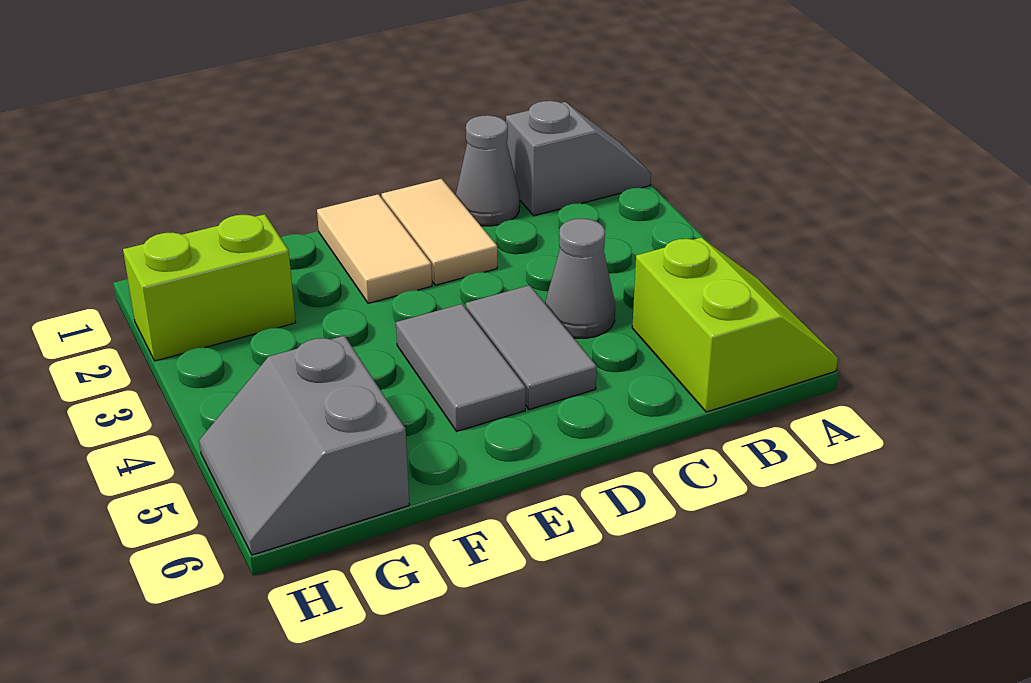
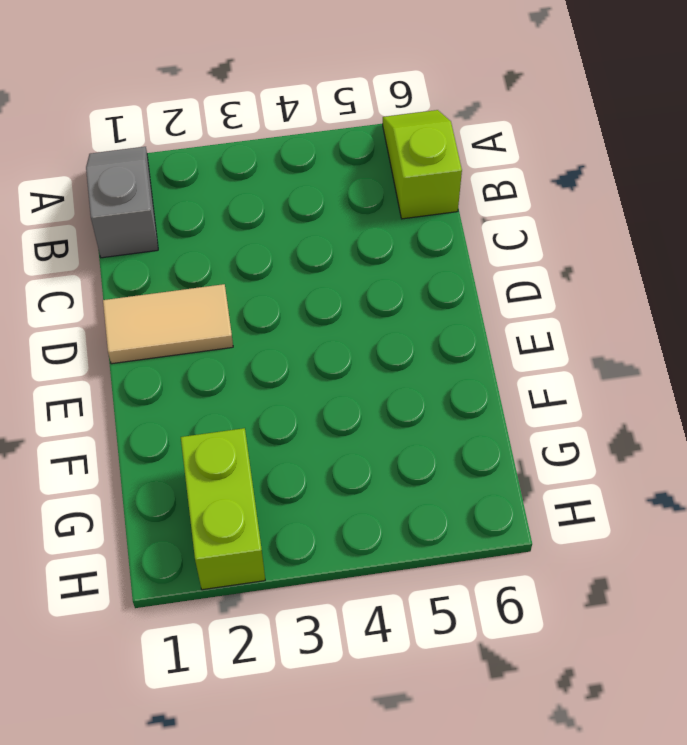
lime 1x2 slope [383,110,462,219] -> lime 2x2 slope [632,238,838,412]
none -> grey 1x1 cone [456,115,520,226]
none -> grey 1x1 cone [545,219,615,338]

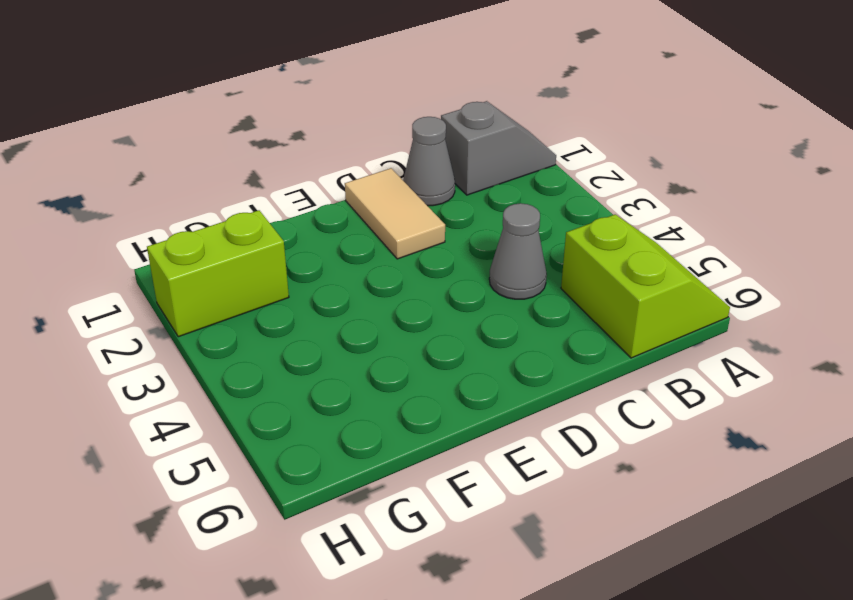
none -> grey 1x2 tile [466,285,597,410]
none -> tan 1x2 tile [317,194,432,303]

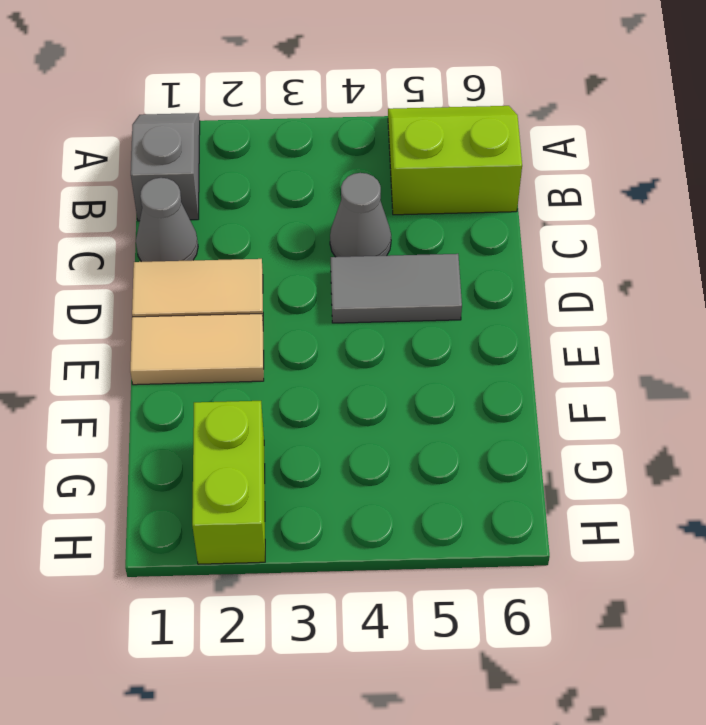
none -> grey 1x2 tile [396,304,526,431]
none -> grey 2x2 slope [199,336,409,555]

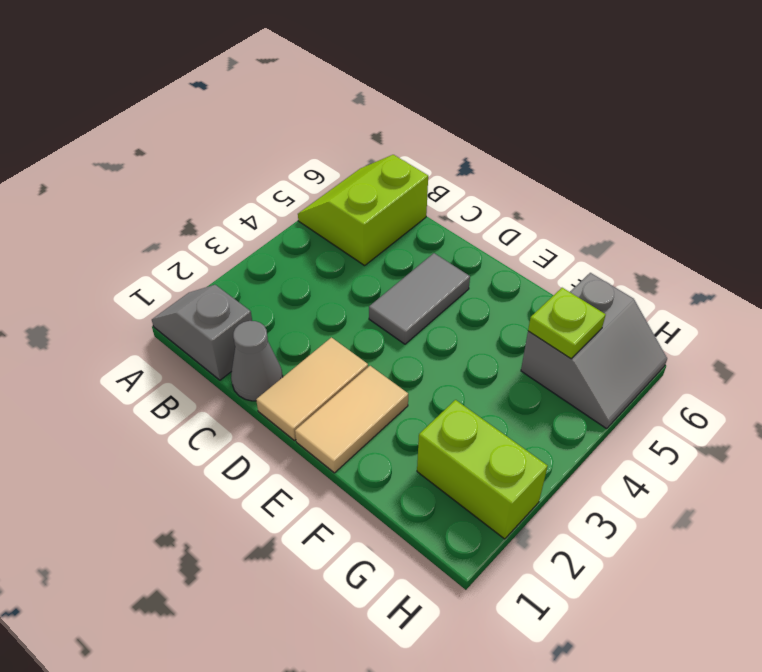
lime 1x1 plate [528,288,606,359] -> none
none -> grey 1x1 cone [545,219,615,338]
none -> grey 1x2 tile [396,304,526,431]

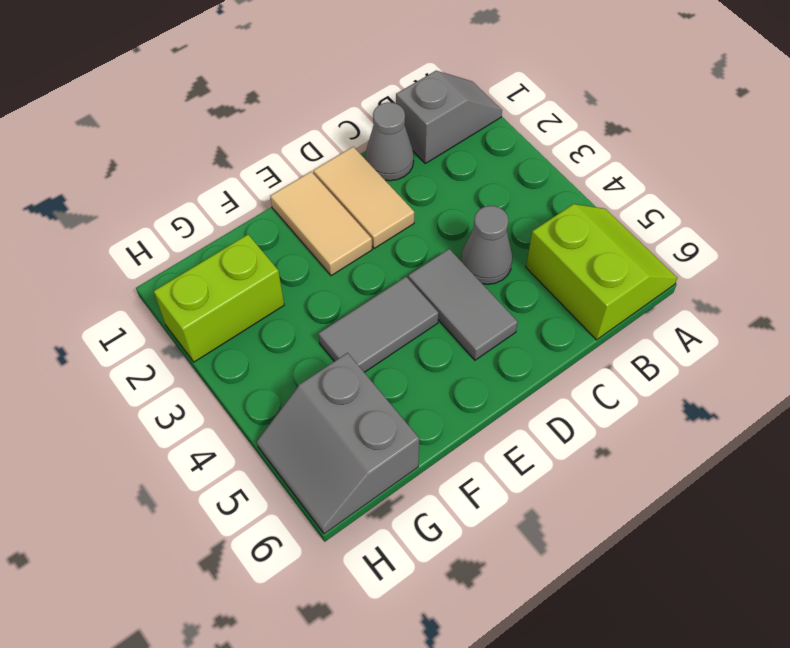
grey 1x2 tile [318,277,439,372] -> grey 1x2 tile turned to [396,304,526,431]

